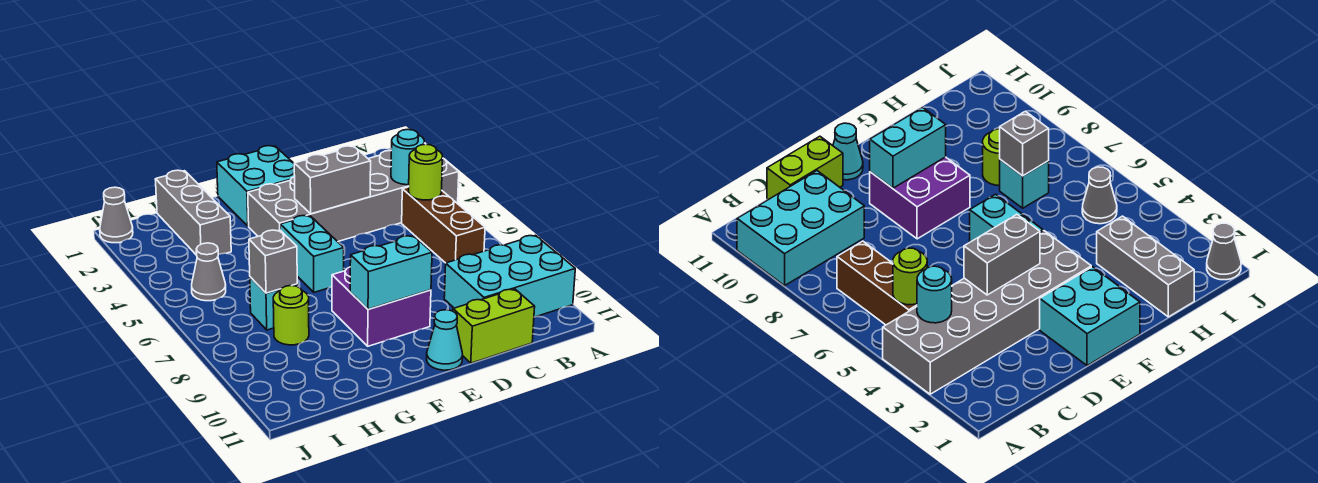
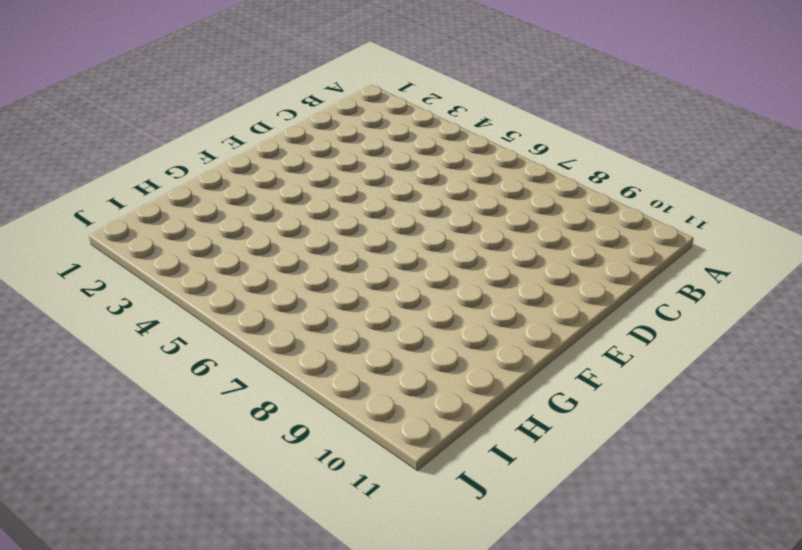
none -> grey 2x6 brick [248,143,459,242]
none -> cyan 2x3 brick [444,235,575,317]
none -> brown 1x3 brick [402,187,485,263]

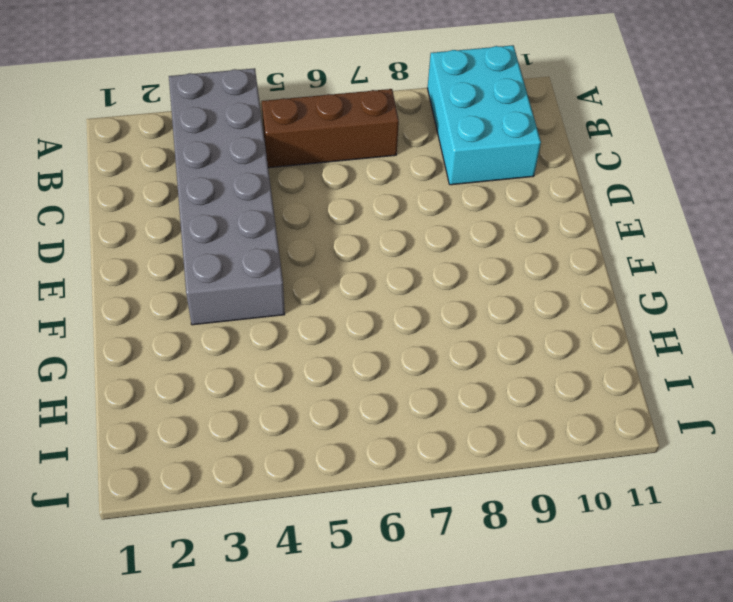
none -> lime 1x2 brick [453,289,535,363]
none -> cyan 2x2 brick [217,146,295,226]
none -> purple 2x2 brick [332,267,431,346]

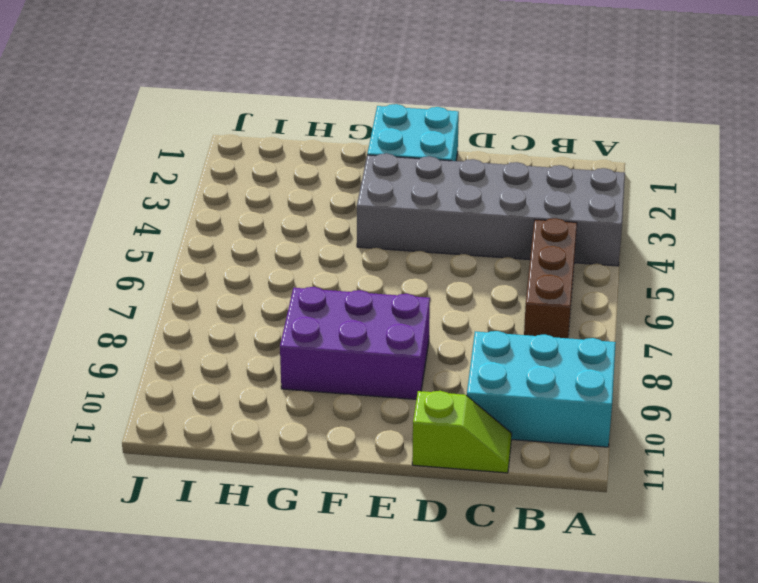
lime 1x2 slope [412,391,512,473] -> lime 1x2 brick [453,289,535,363]
purple 2x3 brick [280,287,430,399] -> purple 2x2 brick [332,267,431,346]
none -> cyan 1x1 cone [427,310,463,370]
none -> cyan 1x2 brick [280,216,344,292]
none -> grey 1x3 brick [155,170,231,255]

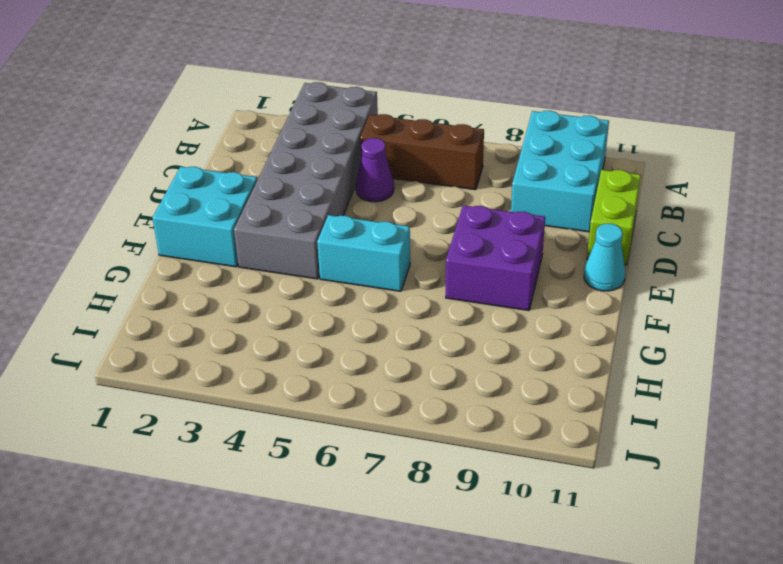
purple 1x1 cone [356,138,394,202] -> none
none -> grey 1x3 brick [155,170,231,255]
none -> cyan 1x1 brick [250,277,297,330]
none -> lime 1x1 round brick [273,286,309,345]

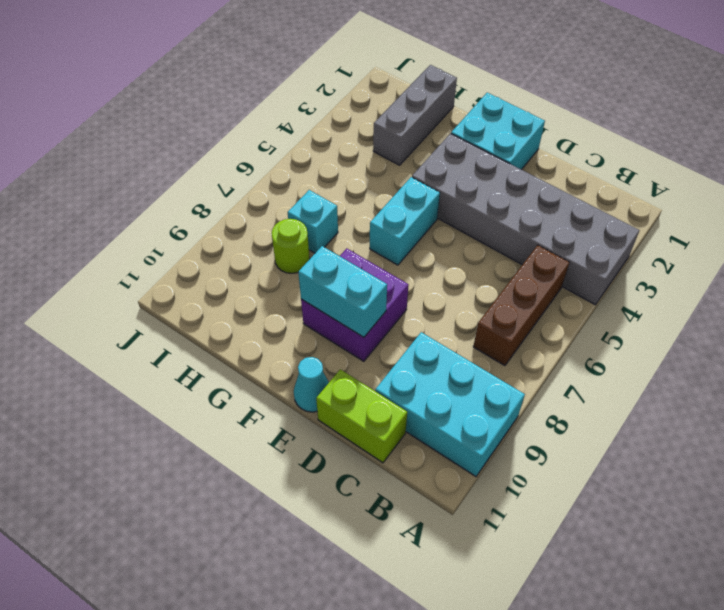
none -> grey 1x1 cone [192,243,226,301]
none -> grey 1x1 cone [100,187,133,243]
none -> cyan 1x1 round brick [391,130,424,185]

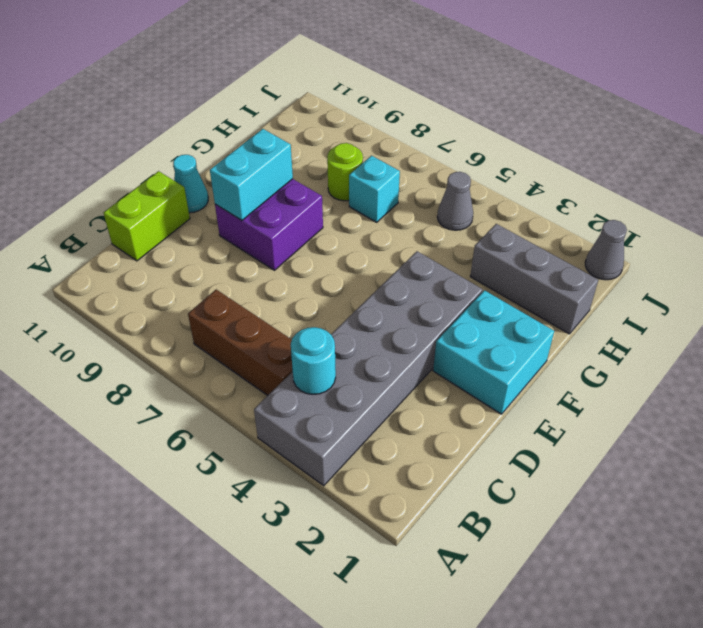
none -> cyan 2x3 brick [444,235,575,317]
none -> cyan 1x2 brick [280,216,344,292]
none -> lime 1x1 round brick [409,144,443,200]

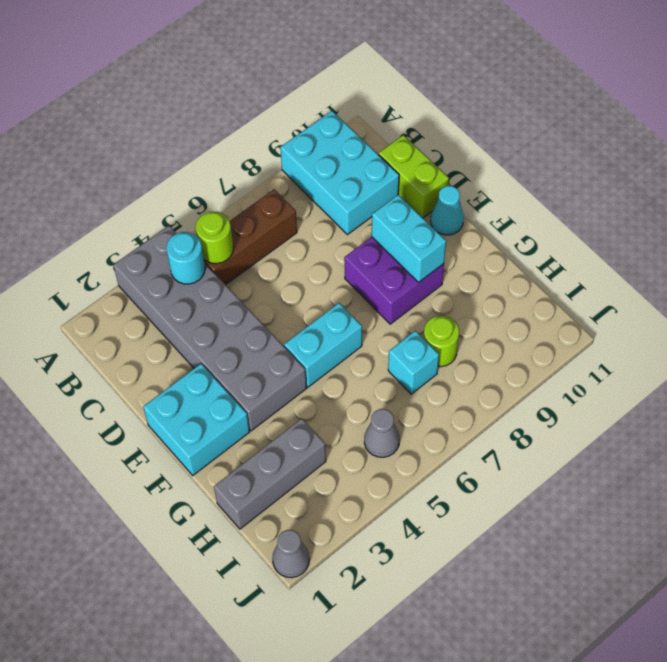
none -> grey 1x2 brick [294,146,371,214]
none -> grey 1x1 brick [249,230,297,293]

